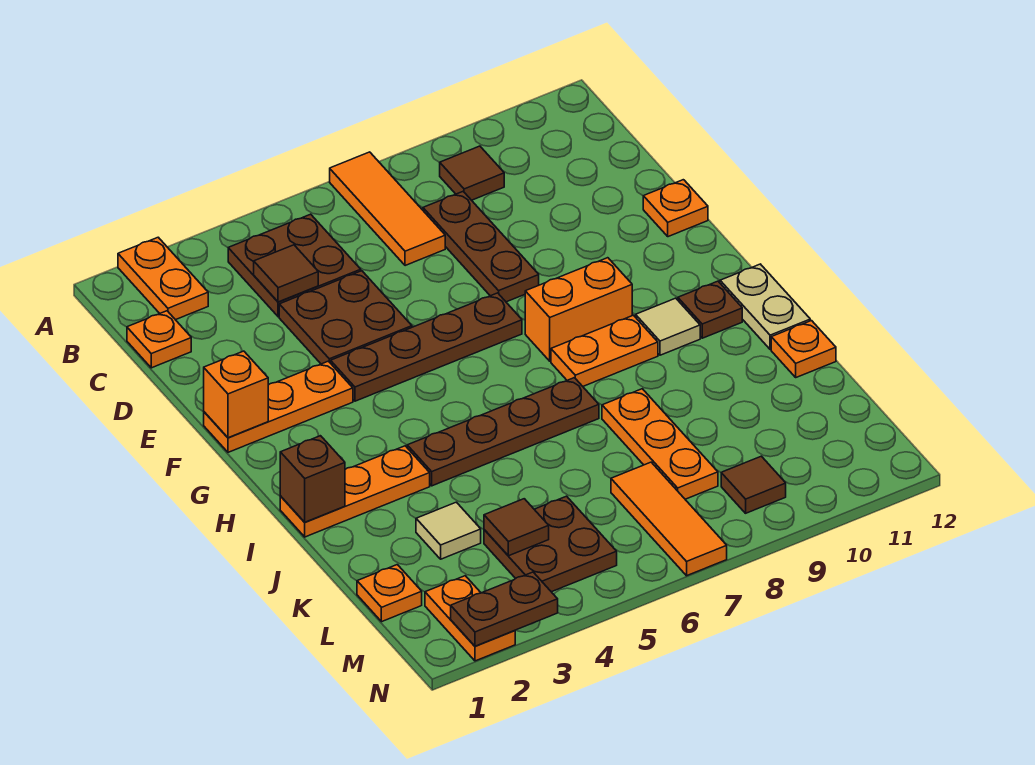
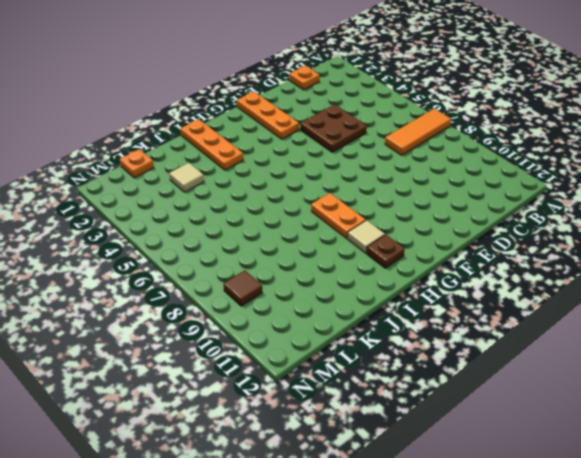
none -> orange 1x2 plate [118,237,208,320]
none -> brown 2x2 plate [228,214,361,317]
none -> brown 1x1 tile [440,146,504,200]
none -> brown 1x3 plate [423,192,539,302]

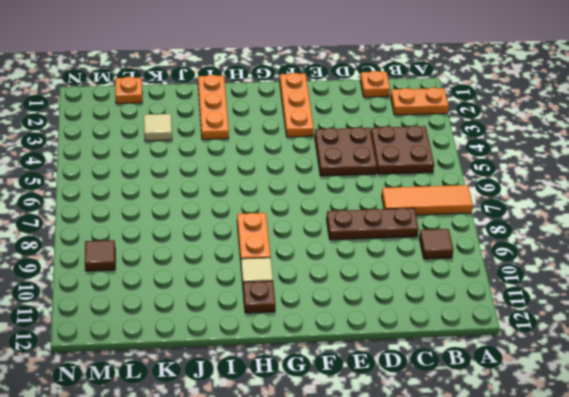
none -> orange 1x1 plate [643,180,708,237]
none -> brown 1x4 plate [331,293,522,401]
none -> orange 1x2 brick [525,258,632,361]
none -> tan 1x2 plate [720,264,810,349]

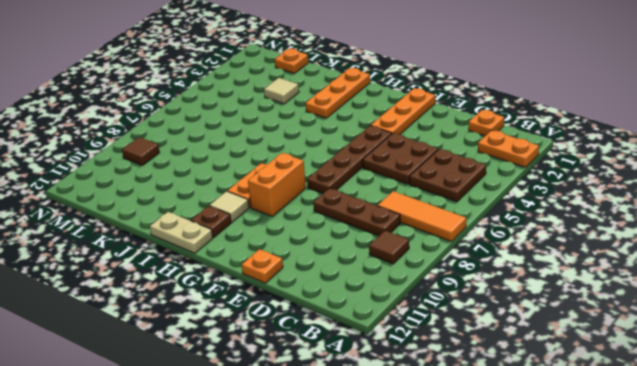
none -> brown 1x4 plate [407,378,599,486]
none -> orange 1x3 plate [602,389,718,499]
none -> orange 1x1 plate [771,321,836,377]
none -> brown 2x2 plate [484,496,617,592]

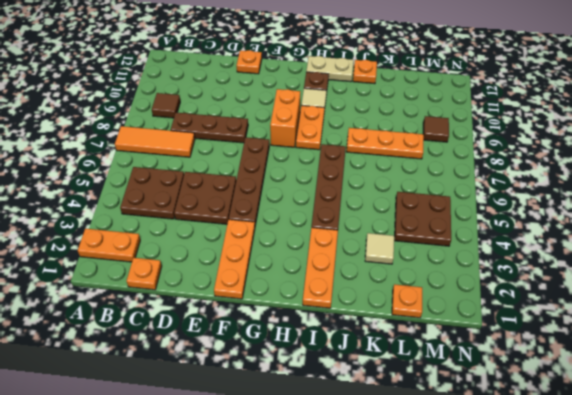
none -> orange 1x3 tile [611,462,727,576]
none -> orange 1x2 plate [425,576,515,661]
none -> brown 1x1 tile [254,245,318,302]
none -> orange 1x1 brick [204,351,268,438]

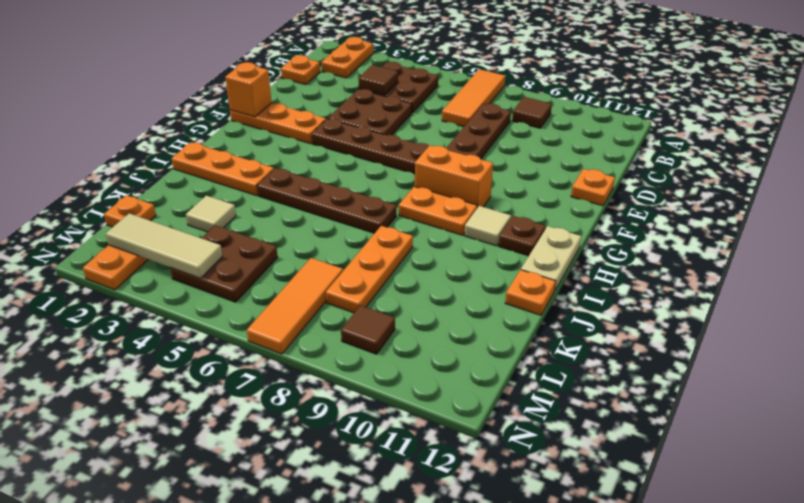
tan 1x3 tile [106,213,223,278] -> none
none -> brown 1x1 brick [280,436,345,522]
none -> brown 1x1 tile [484,499,549,556]
none -> brown 1x2 plate [451,572,558,646]

